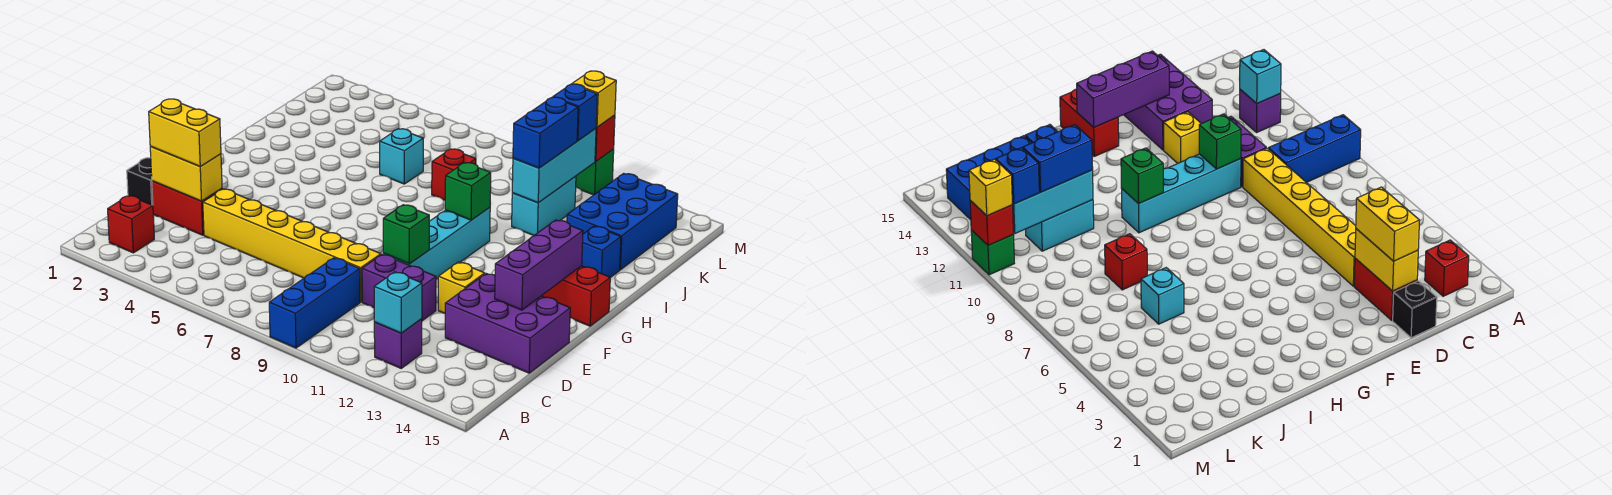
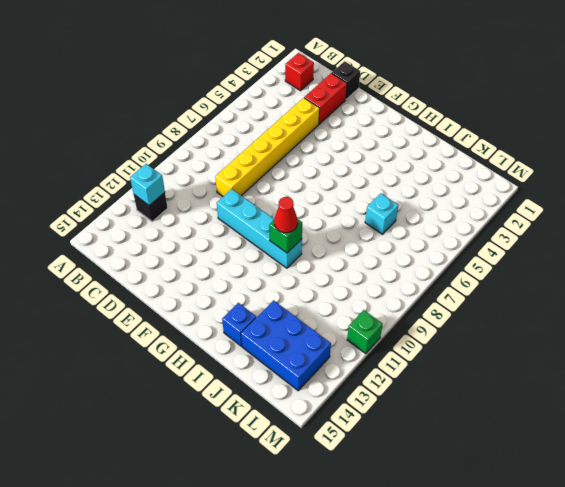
black 1x1 brick [134,193,168,221] -> purple 1x1 brick [374,319,422,368]
red 1x1 cone [274,197,298,233] -> none
none -> blue 1x3 brick [269,258,360,348]
none -> purple 1x2 brick [362,254,436,321]
none -> purple 2x3 brick [445,274,570,373]

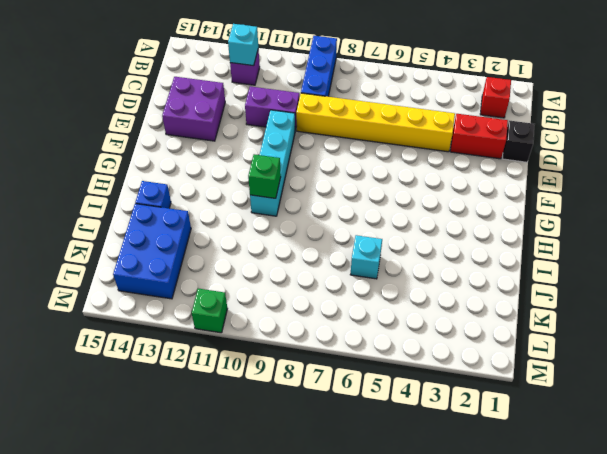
purple 2x2 brick [162,77,225,141] -> purple 2x3 brick [445,274,570,373]
none -> yellow 1x1 brick [438,262,485,313]
none -> red 1x2 brick [542,266,610,326]
none -> red 1x1 brick [432,149,476,200]

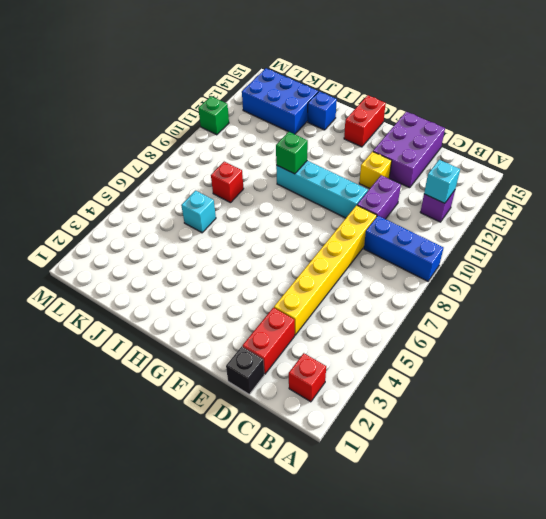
none -> cyan 1x2 brick [512,176,576,235]
none -> yellow 1x2 brick [150,147,222,201]
none -> green 1x1 brick [383,205,429,264]

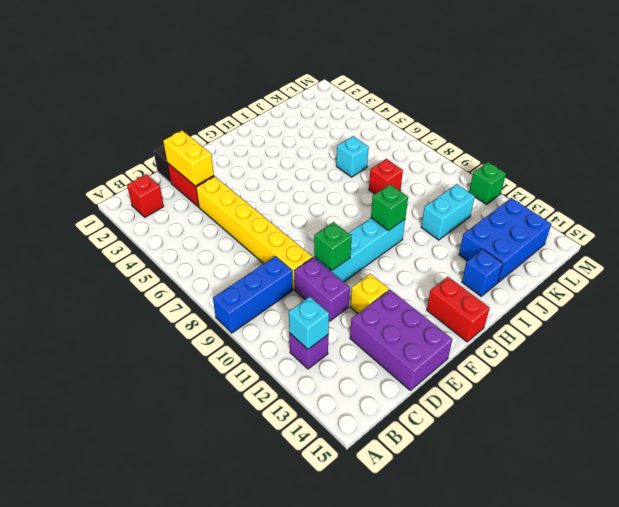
none -> purple 1x3 brick [495,220,583,310]
none -> cyan 1x3 brick [512,128,596,203]
none -> red 1x1 brick [595,115,615,162]

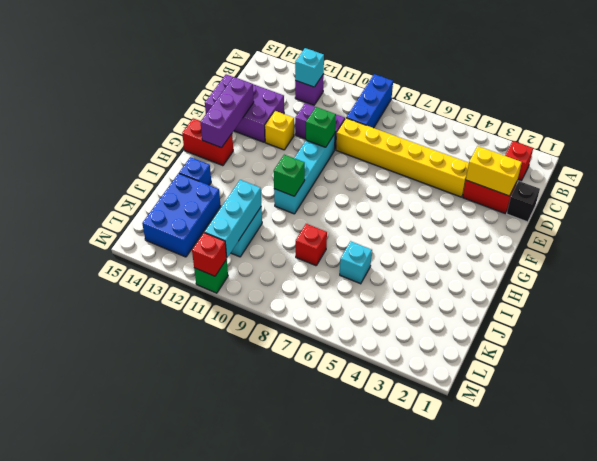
none -> yellow 1x2 brick [149,99,221,166]
none -> blue 1x2 brick [513,97,578,168]
none -> blue 1x1 brick [553,84,597,141]

